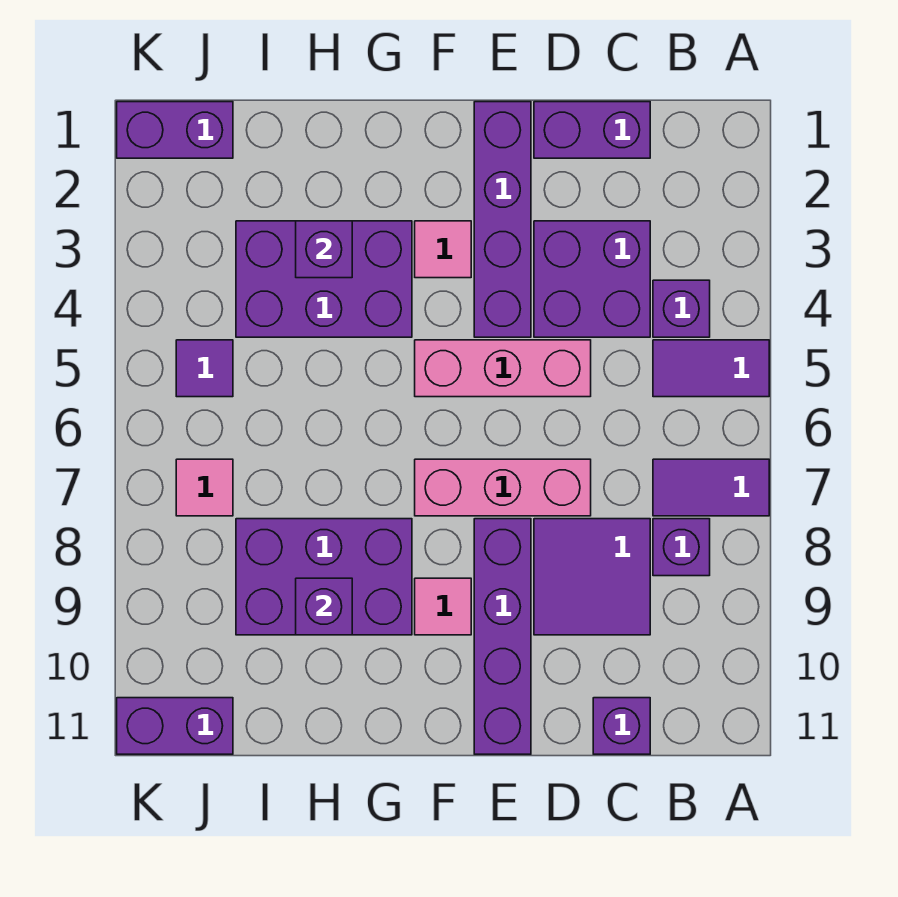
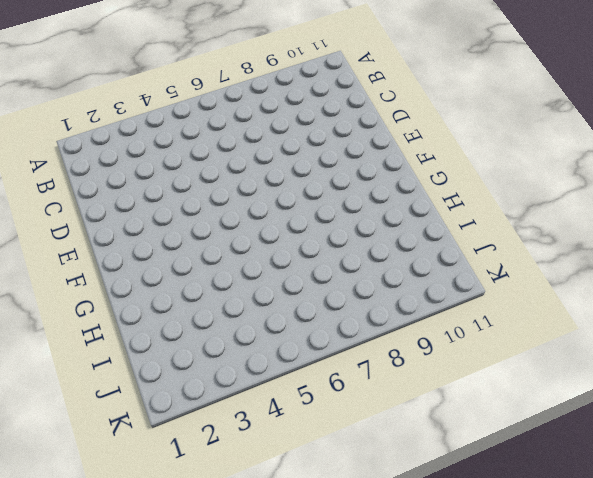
none -> purple 1x2 tile [653,340,769,397]
none -> purple 1x2 tile [653,459,769,516]
none -> purple 1x1 brick [653,280,710,337]

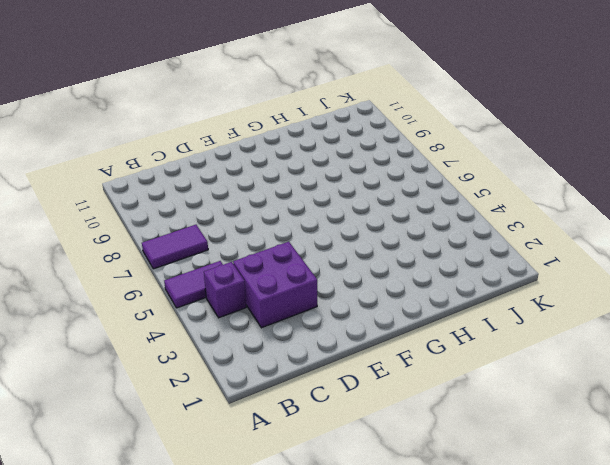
none -> purple 1x1 brick [653,519,710,576]
none -> purple 1x2 brick [534,102,650,158]
none -> purple 2x2 tile [534,519,650,635]

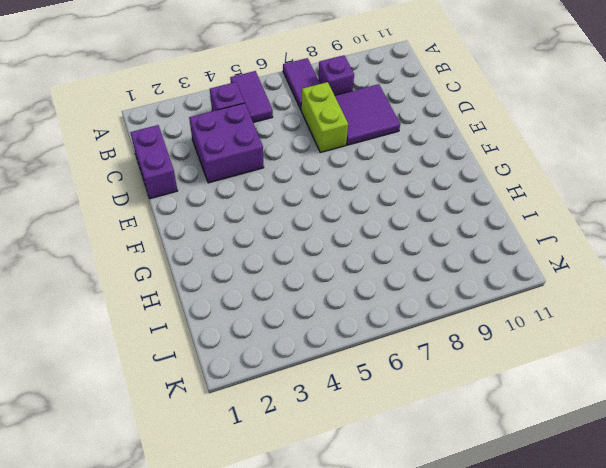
lime 1x2 brick [301,82,348,152] -> pink 1x3 brick [415,459,591,516]
none -> purple 1x1 brick [593,698,650,754]
none -> pink 1x3 brick [415,340,591,397]
none -> purple 1x4 brick [474,102,531,337]

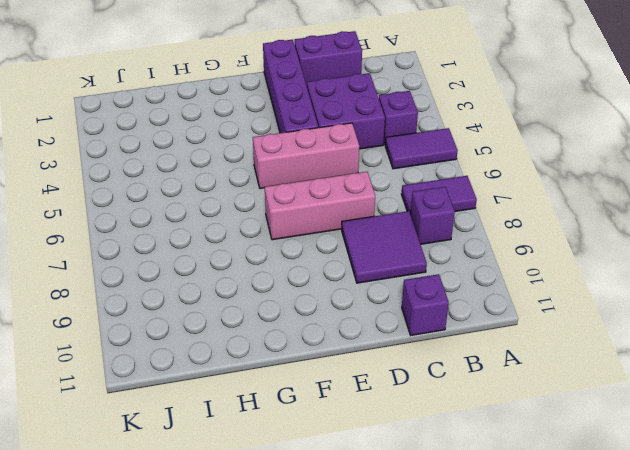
none -> purple 1x4 brick [474,519,531,754]
none -> pink 1x1 tile [415,221,471,278]
none -> pink 1x1 tile [415,578,471,635]

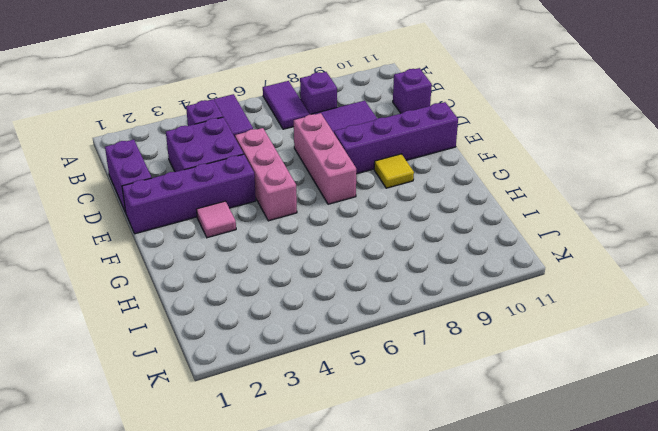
yellow 1x1 tile [374,154,414,188] -> pink 1x1 tile [415,578,471,635]
none -> purple 2x3 brick [236,221,412,337]
none -> purple 2x3 brick [236,519,412,635]
none -> purple 1x2 brick [117,102,233,158]

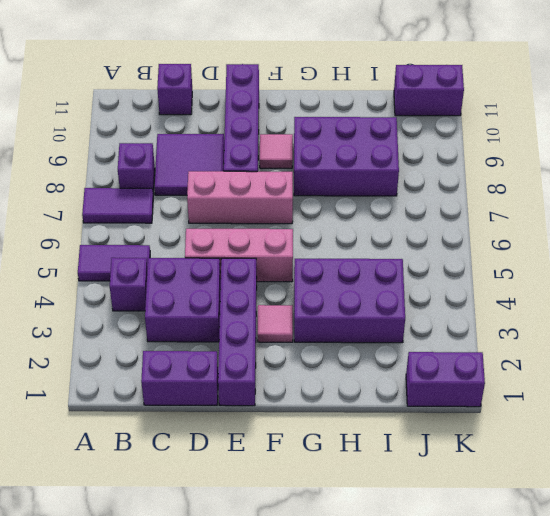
none -> purple 1x1 tile [176,340,233,397]
none -> pink 1x1 tile [176,459,233,516]
none -> purple 1x1 brick [296,221,352,278]

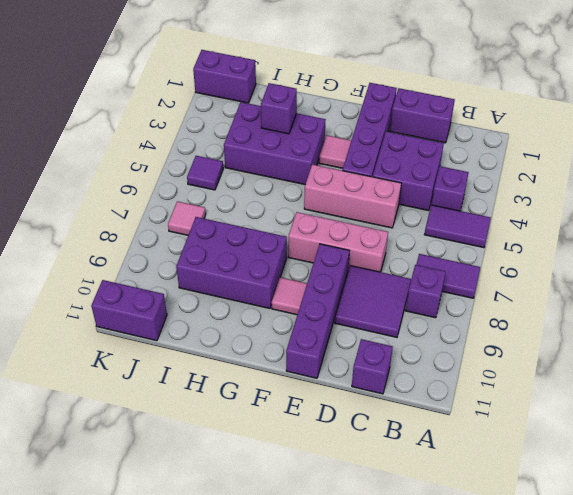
none -> purple 1x1 brick [296,578,352,635]

